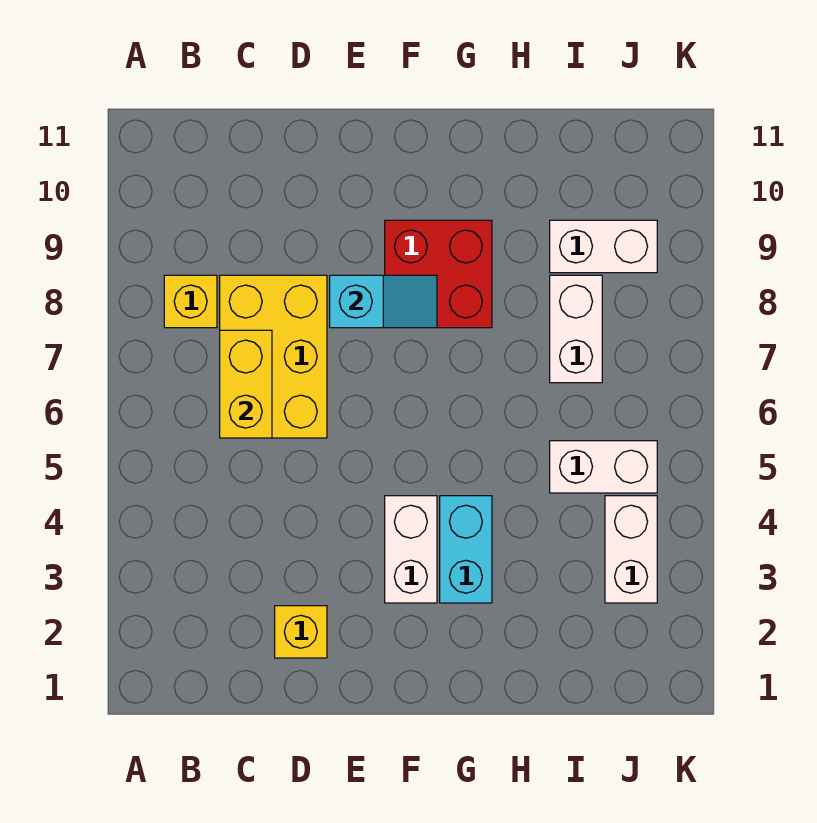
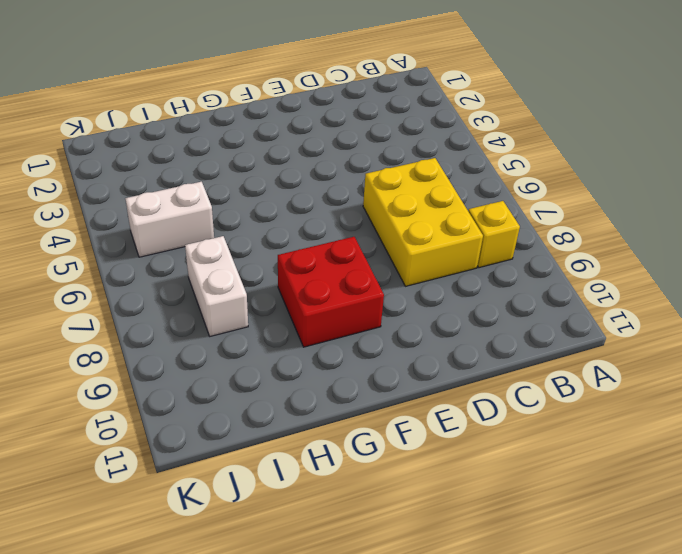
none -> yellow 1x1 brick [275,606,327,658]
none -> white 1x2 brick [385,496,437,603]
none -> cyan 1x2 brick [440,496,492,603]

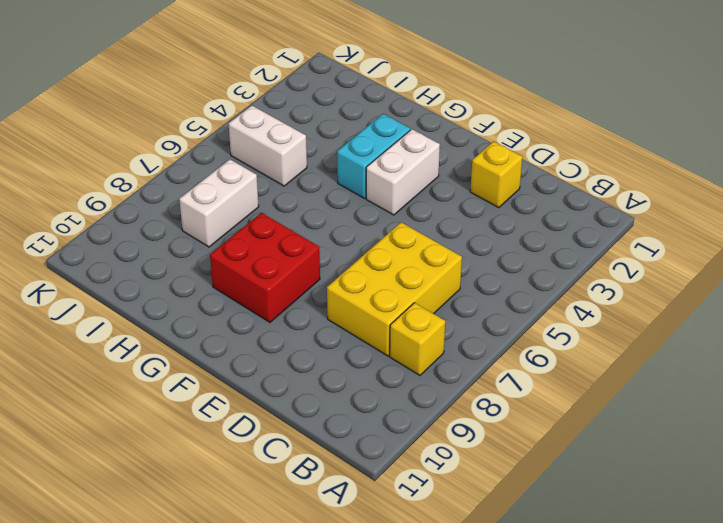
none -> white 1x2 brick [550,220,657,273]
none -> white 1x2 brick [605,496,657,603]
none -> yellow 1x2 brick [220,330,272,438]

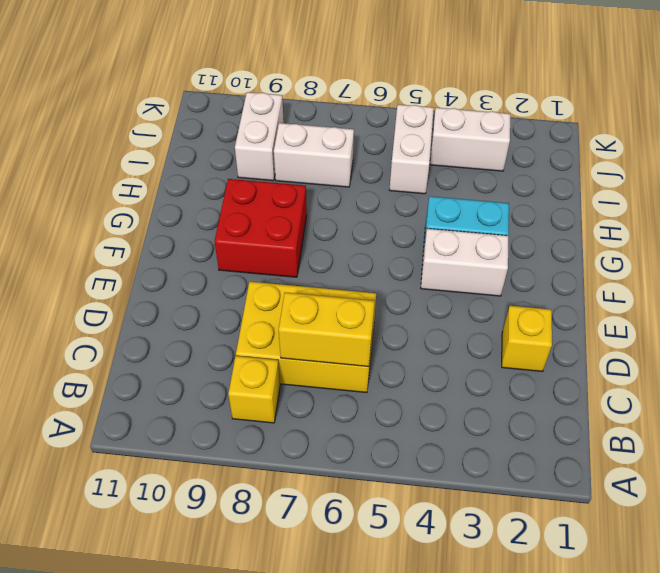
none -> cyan 1x2 slope [330,275,437,328]

